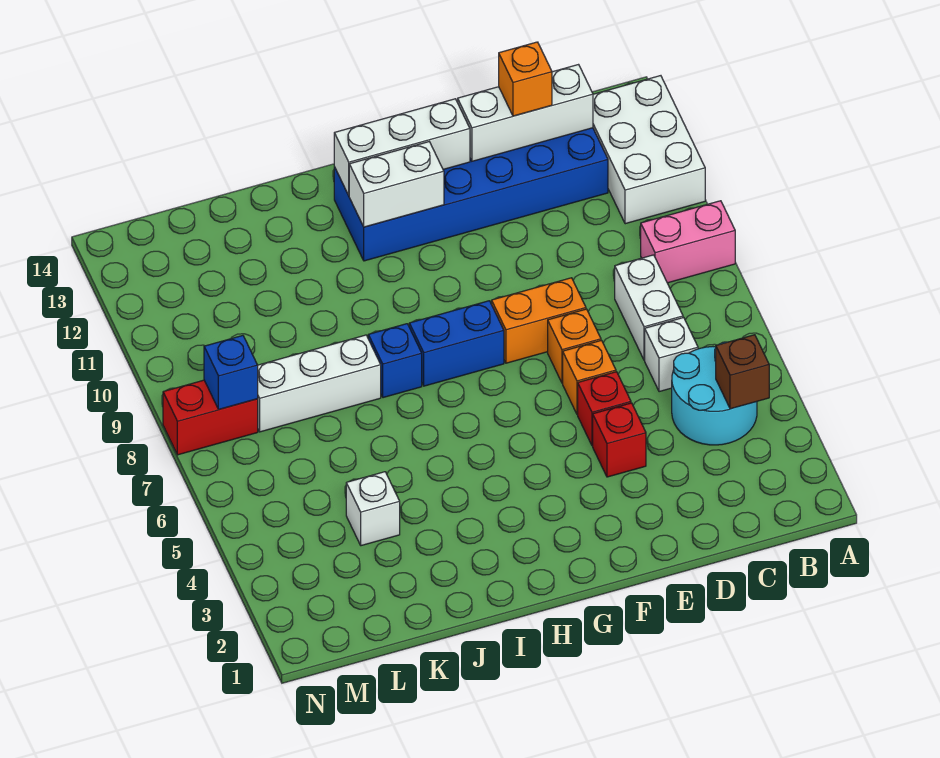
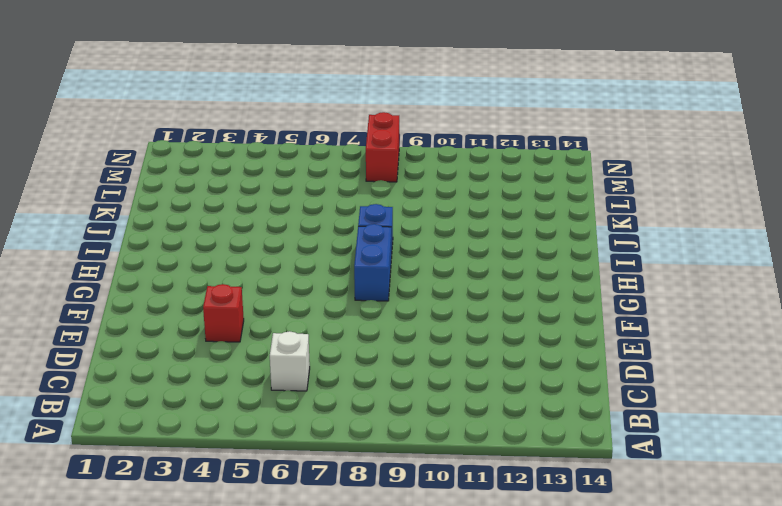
none -> pink 1x2 brick [641,201,735,283]
none -> white 2x3 brick [593,76,705,224]
none -> cyan 2x2 round brick [672,342,757,445]

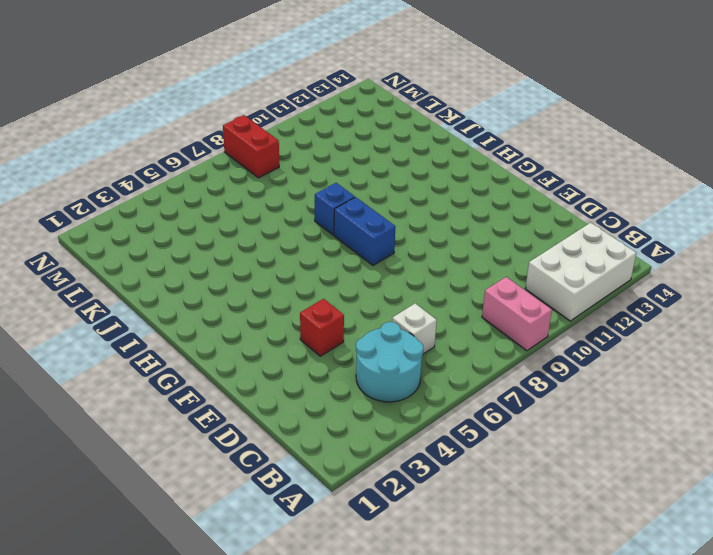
none -> white 1x2 brick [615,255,683,360]
none -> blue 2x6 brick [334,128,608,261]
none -> red 1x1 brick [578,372,631,446]

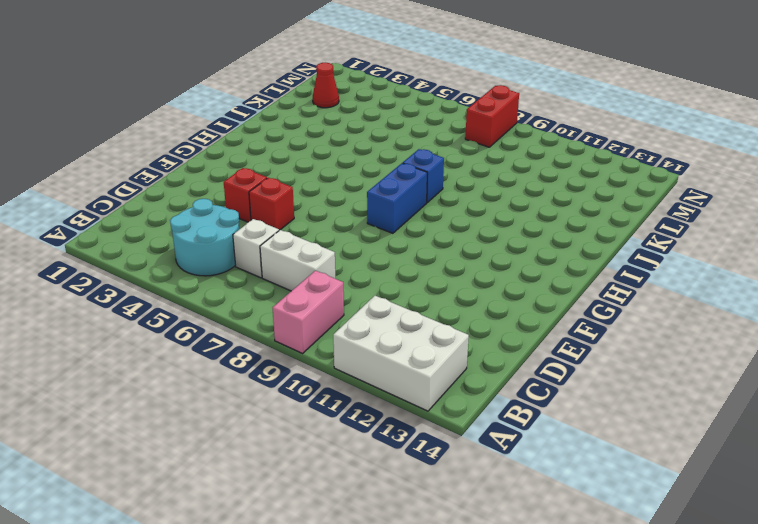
red 1x1 cone [313,63,339,108] -> none
none -> blue 2x6 brick [334,128,608,261]
none -> orange 1x1 brick [563,340,616,414]
none -> orange 1x1 brick [548,309,601,383]

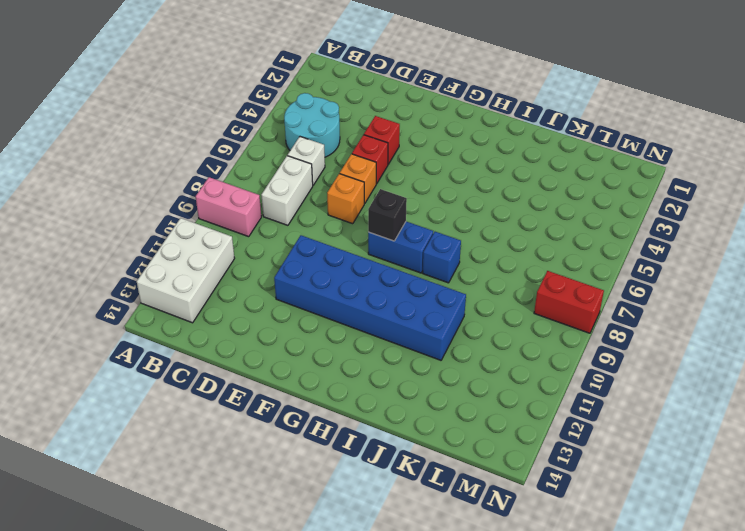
blue 2x6 brick [274,235,466,360] -> blue 2x6 brick moved to [334,128,608,261]
black 1x1 brick [368,189,407,241] -> none
none -> orange 1x2 brick [492,278,586,363]
none -> white 1x3 brick [258,335,381,432]
none -> white 1x1 brick [346,472,400,546]

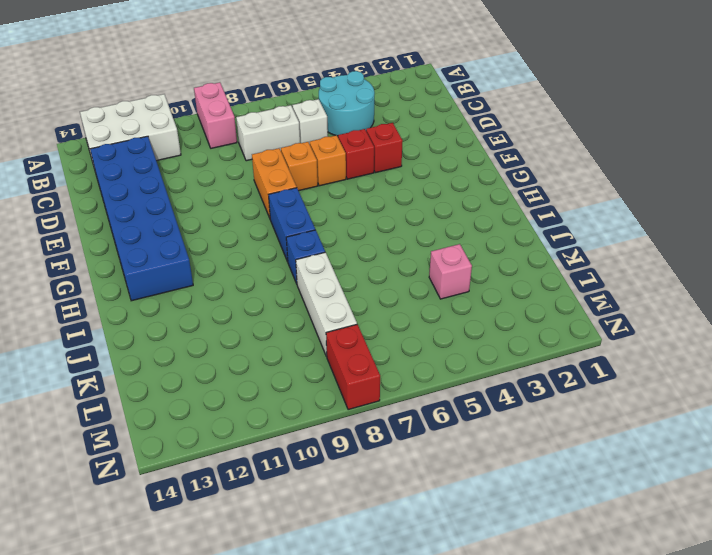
pink 1x1 brick [429,244,472,299] -> white 1x1 brick [346,472,400,546]
none -> brown 1x1 brick [716,335,769,409]
none -> white 1x3 brick [458,65,593,161]
none -> white 1x3 brick [334,99,470,196]

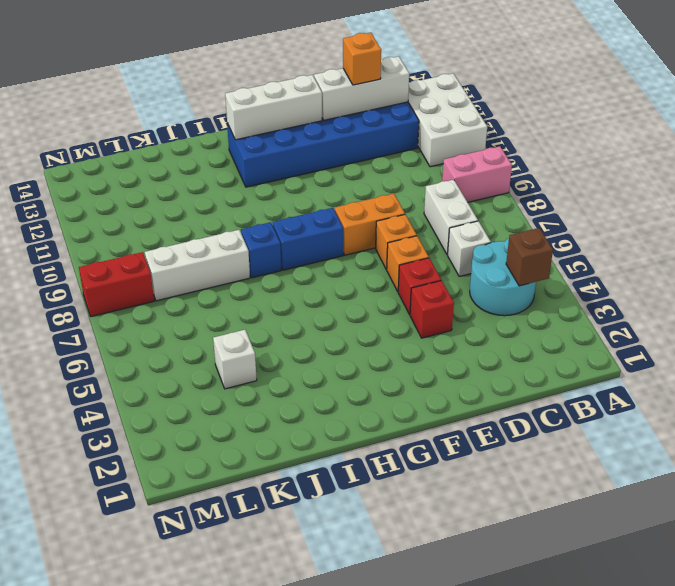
none -> white 1x2 brick [349,142,444,227]
none -> blue 1x1 brick [204,335,258,409]

